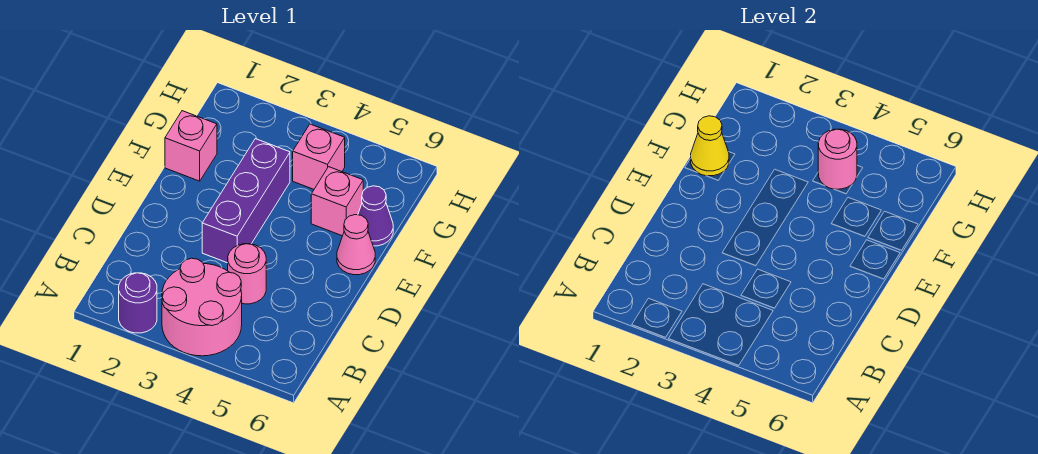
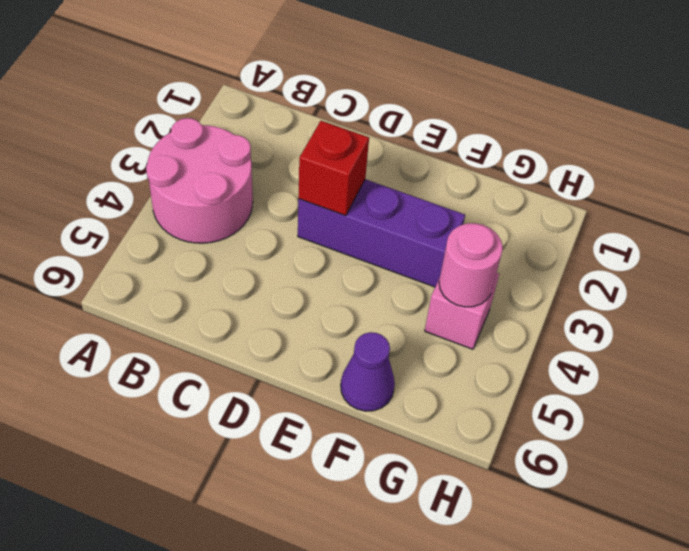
red 1x1 brick [298,121,369,216] -> none
none -> purple 1x1 round brick [119,273,157,333]
none -> pink 1x1 round brick [228,244,266,304]

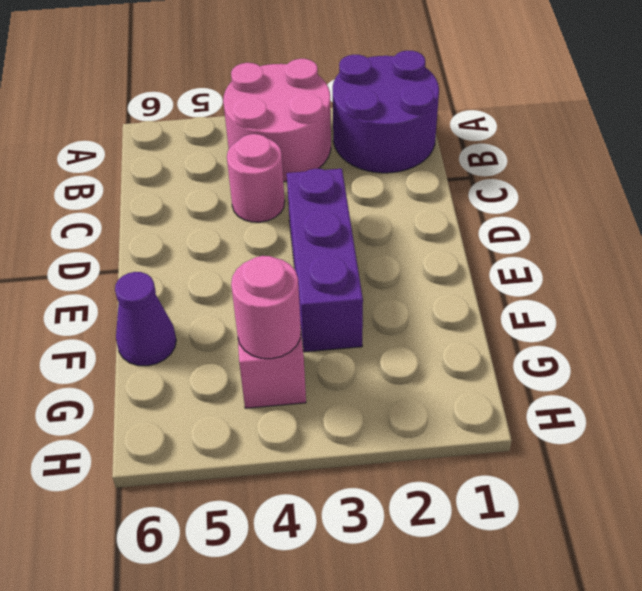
purple 2x2 round brick [333,51,439,173] -> purple 1x1 round brick [119,273,157,333]
none -> pink 1x1 cone [337,215,375,275]
none -> pink 1x1 brick [165,111,217,181]

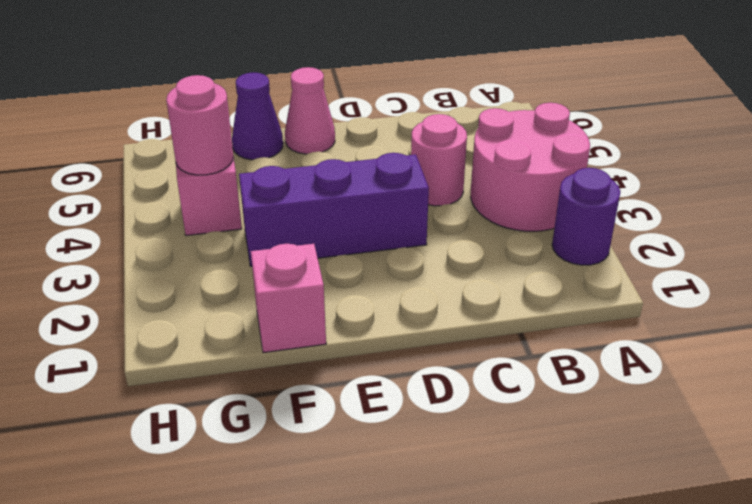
none -> pink 1x1 brick [311,167,363,236]
none -> yellow 1x1 cone [691,116,729,176]

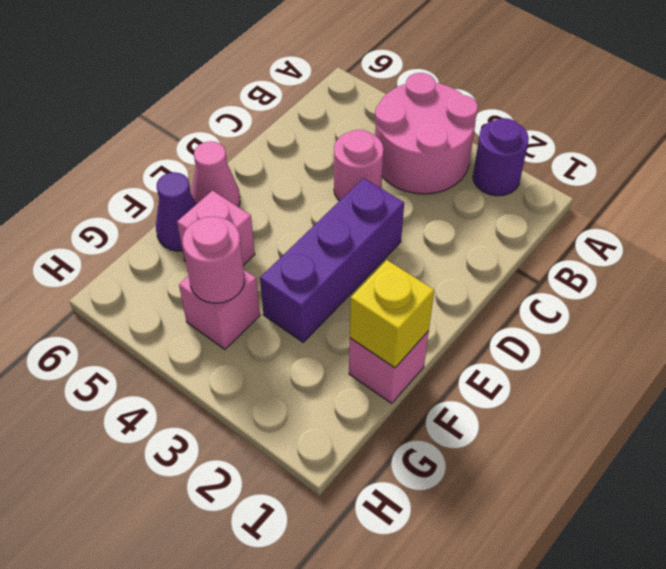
yellow 1x1 brick [350,260,434,368] -> yellow 1x1 cone [691,116,729,176]

